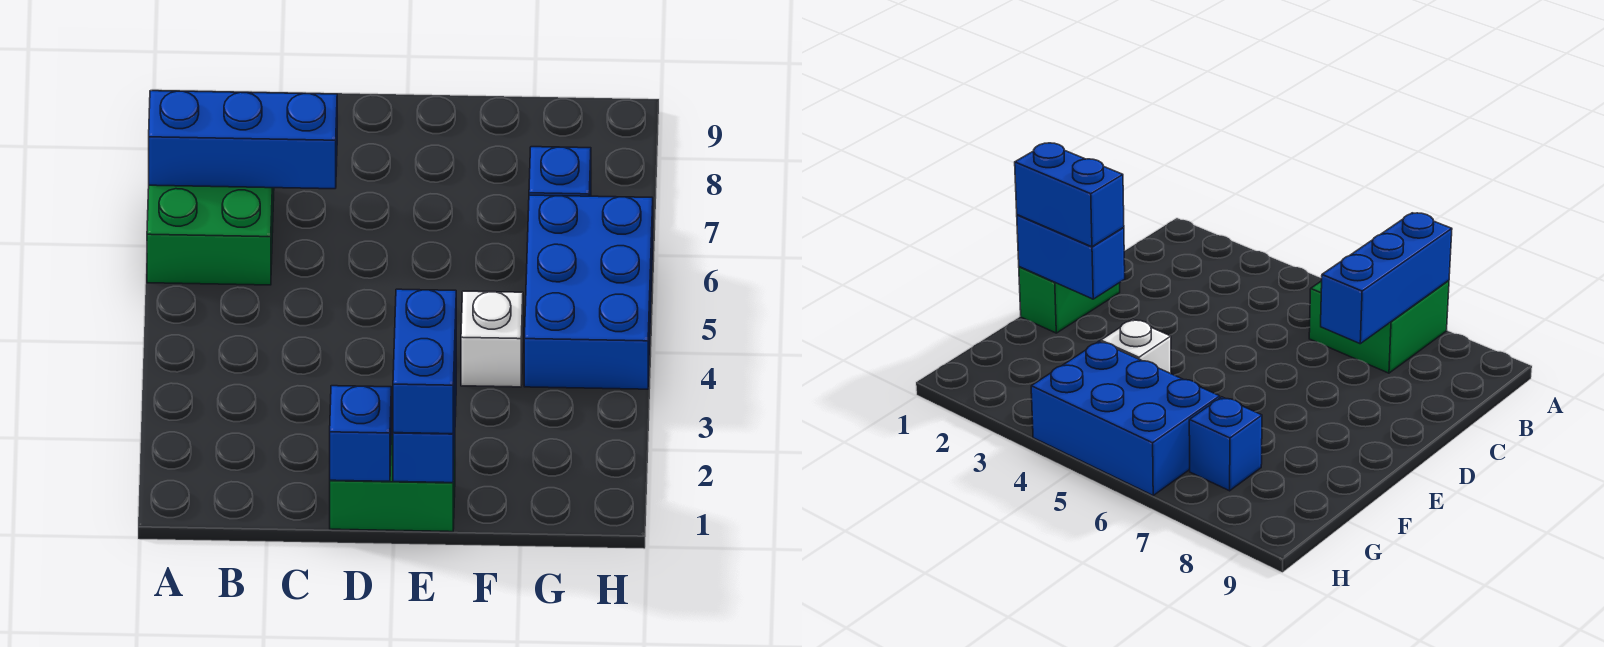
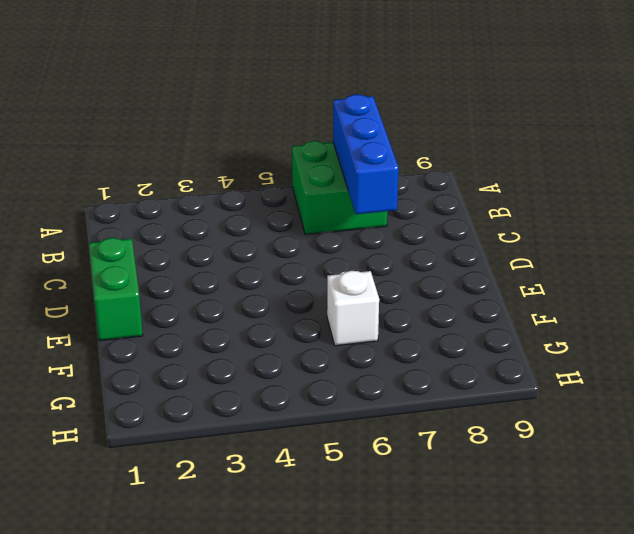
white 1x1 brick [327,271,379,346] -> white 1x1 brick moved to [461,291,523,387]
none -> blue 2x3 brick [524,195,653,389]
none -> blue 1x1 brick [529,147,591,196]

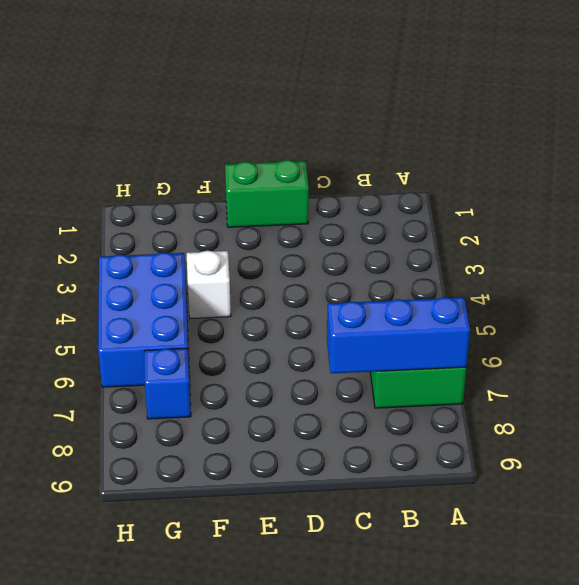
none -> blue 1x1 brick [330,386,391,481]
none -> blue 1x2 brick [393,368,456,483]

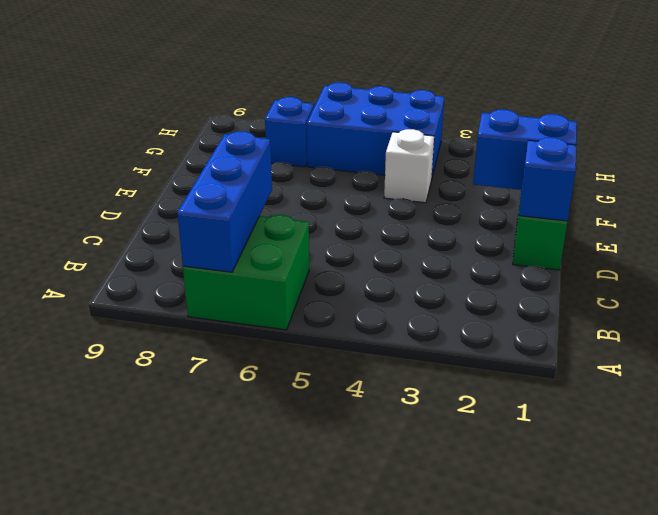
none -> blue 1x2 brick [393,289,456,434]

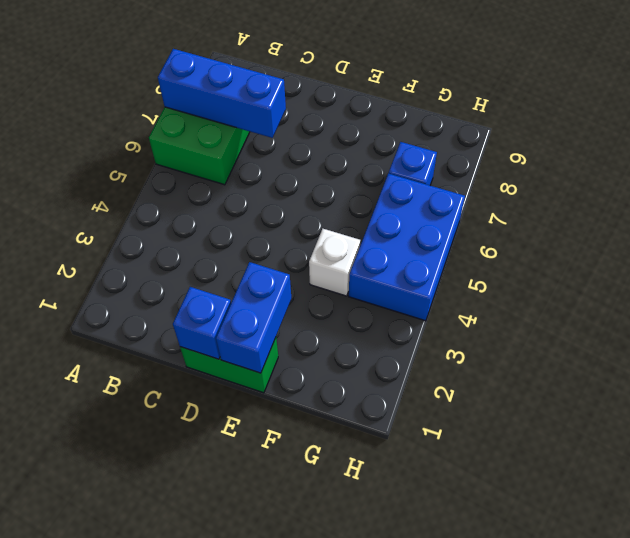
none -> blue 1x2 brick [393,289,456,434]

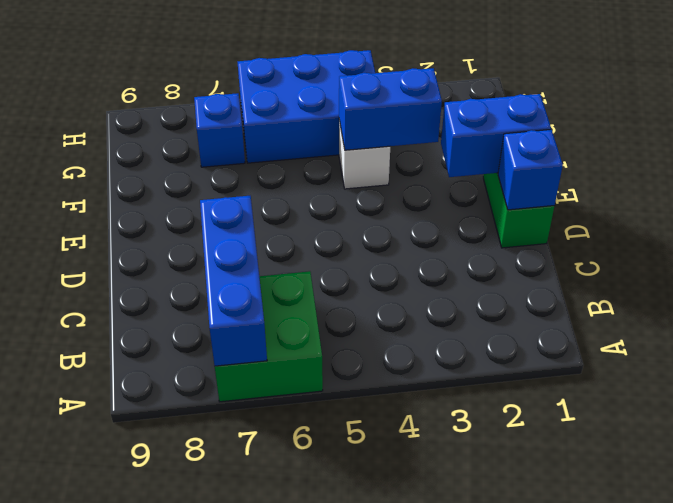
blue 1x2 brick [339,68,442,150] -> blue 1x2 brick moved to [393,289,456,434]

